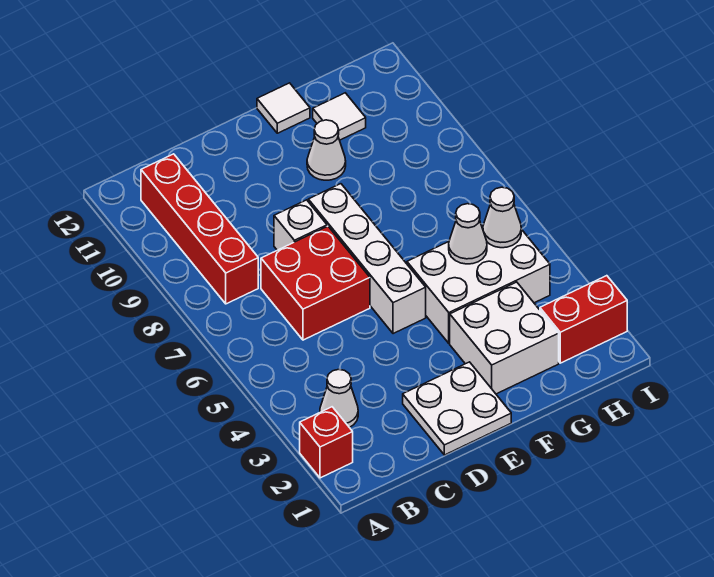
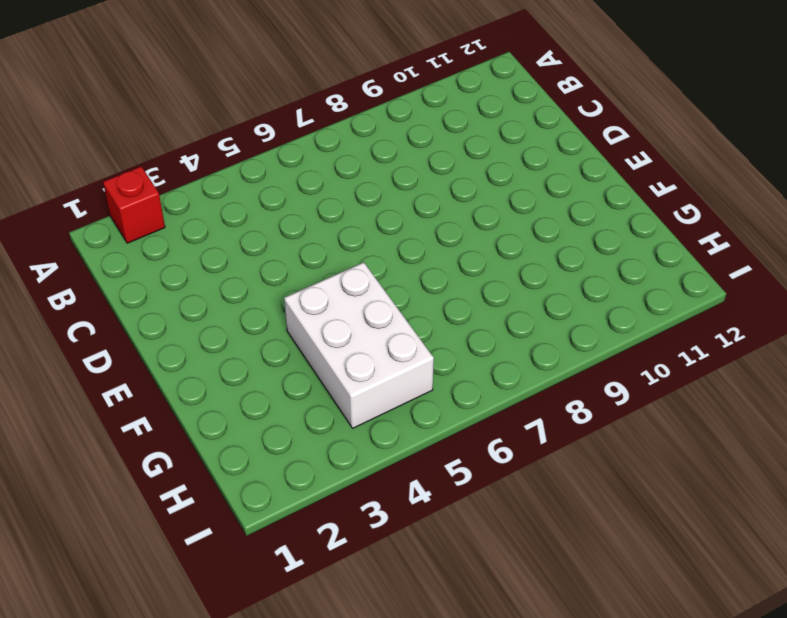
none -> white 1x1 cone [320,369,358,428]
none -> red 1x4 brick [141,154,258,304]
none -> red 2x2 brick [261,226,370,340]

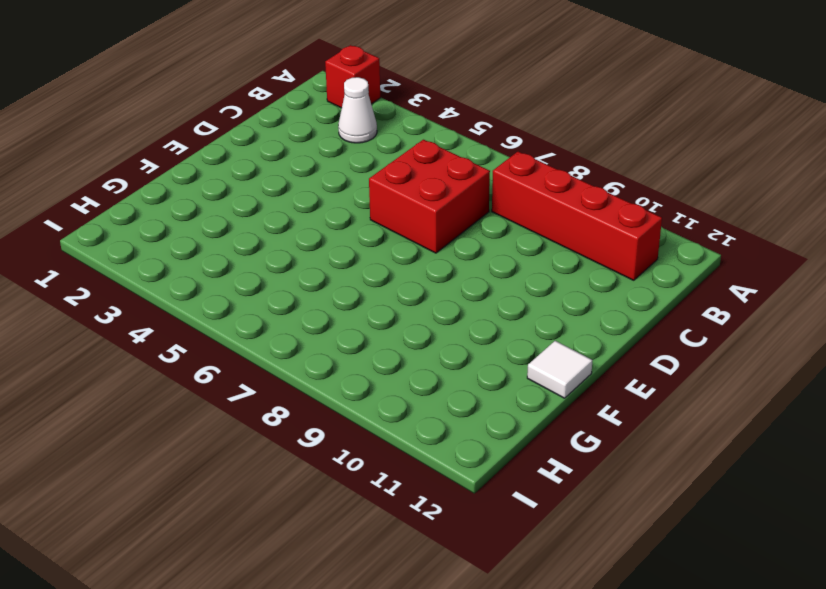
none -> white 2x2 plate [403,362,511,455]
none -> white 1x1 brick [274,200,327,250]
none -> white 1x4 brick [308,184,426,334]

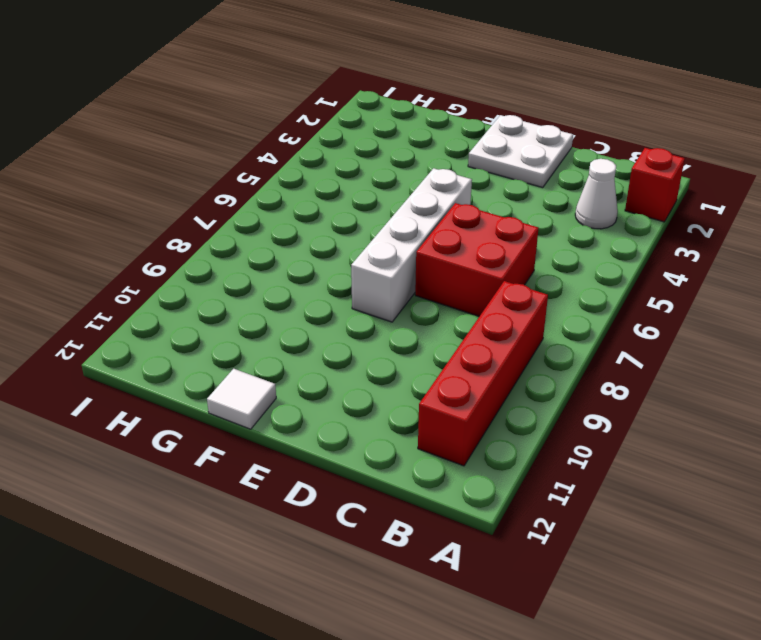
none -> white 1x1 brick [274,200,327,250]
none -> white 2x2 brick [450,282,559,394]
none -> white 2x3 brick [407,225,550,343]

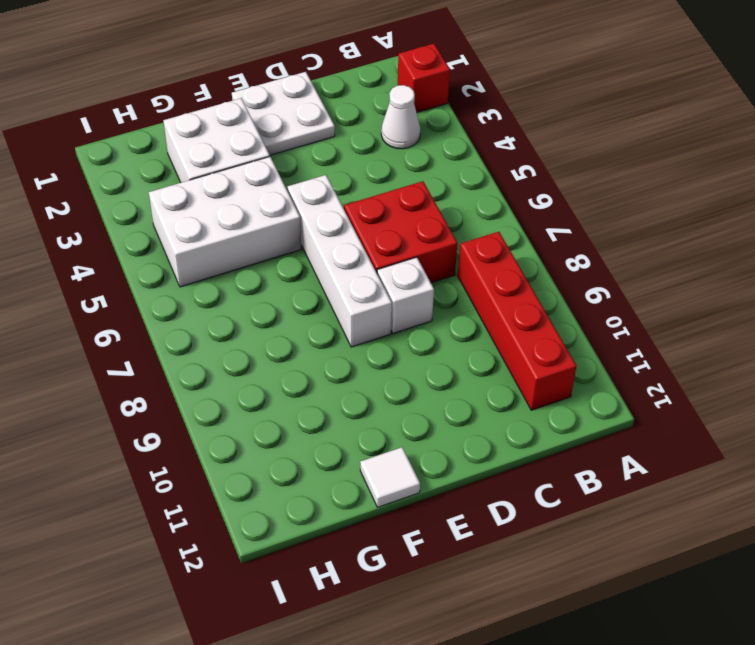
none -> white 1x1 cone [307,120,346,180]
none -> white 1x1 tile [313,93,366,140]
none -> red 1x2 brick [540,276,627,363]

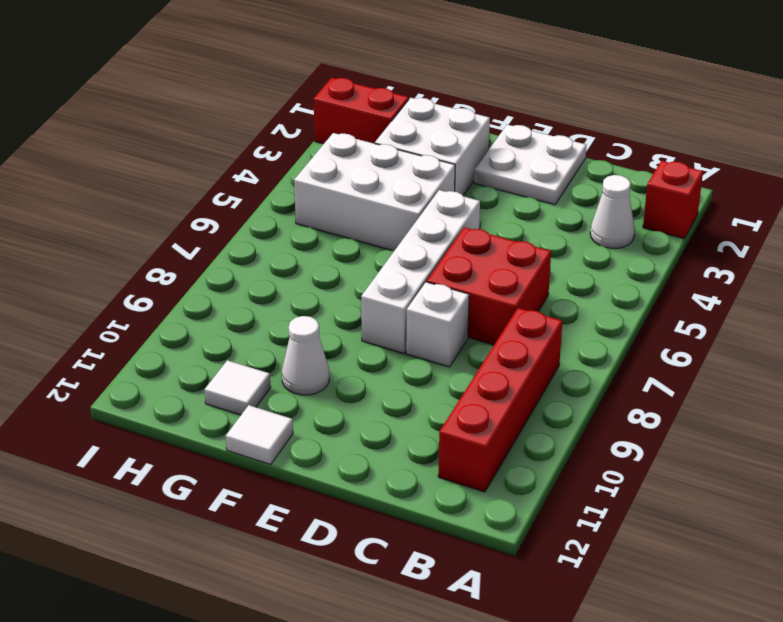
none -> white 1x1 cone [449,204,487,264]
none -> white 1x1 cone [483,187,521,248]

